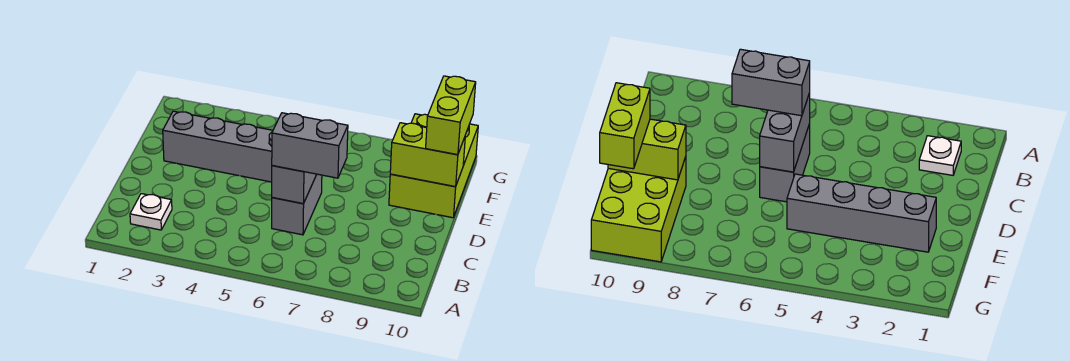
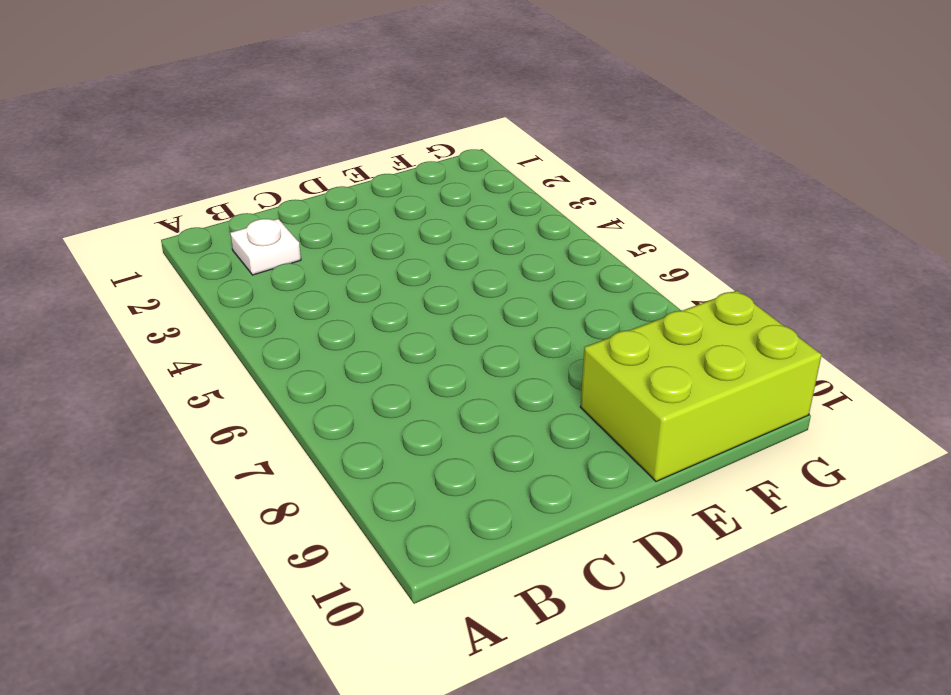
none -> grey 1x2 brick [272,174,322,235]
none -> grey 1x4 brick [163,111,273,182]

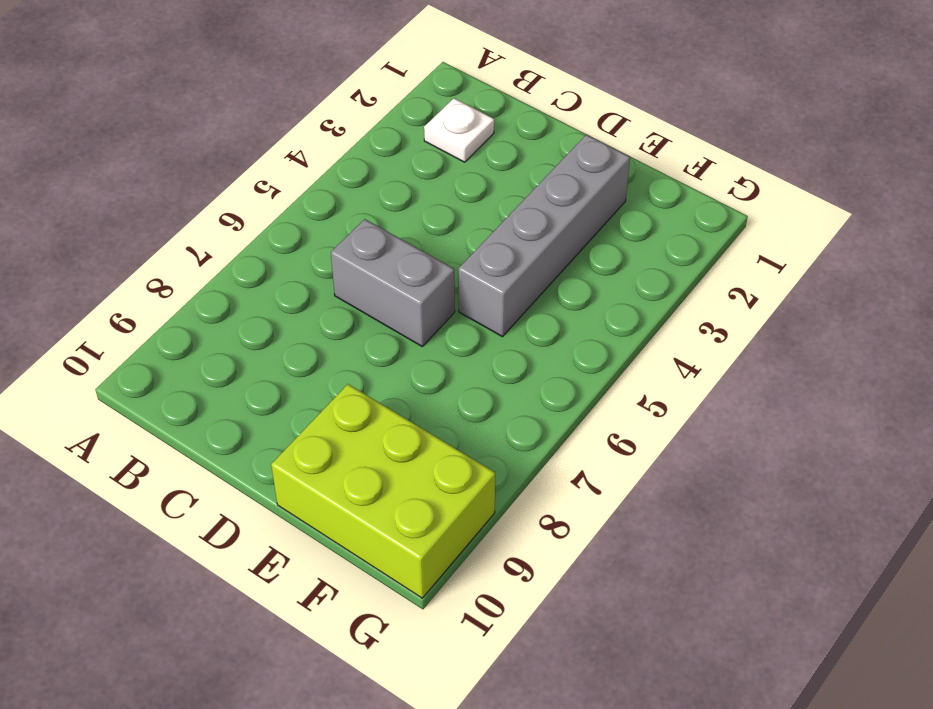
none -> grey 1x2 brick [272,166,317,204]
none -> lime 1x2 brick [390,123,465,187]

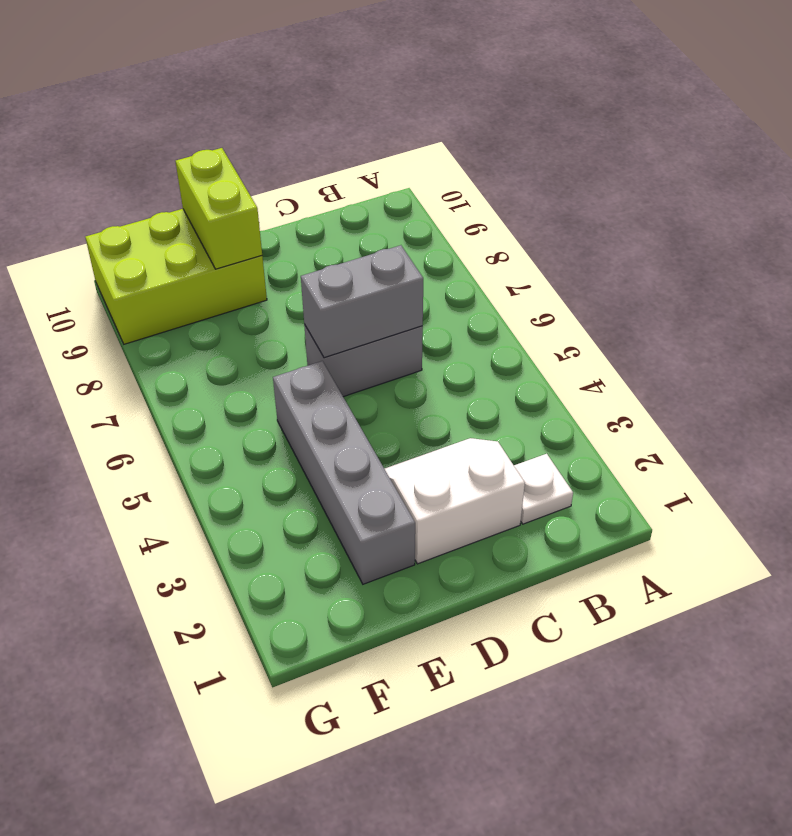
white 2x2 slope [384,438,525,564] -> none
none -> grey 1x2 brick [272,113,348,178]
none -> lime 1x2 brick [426,76,476,155]

